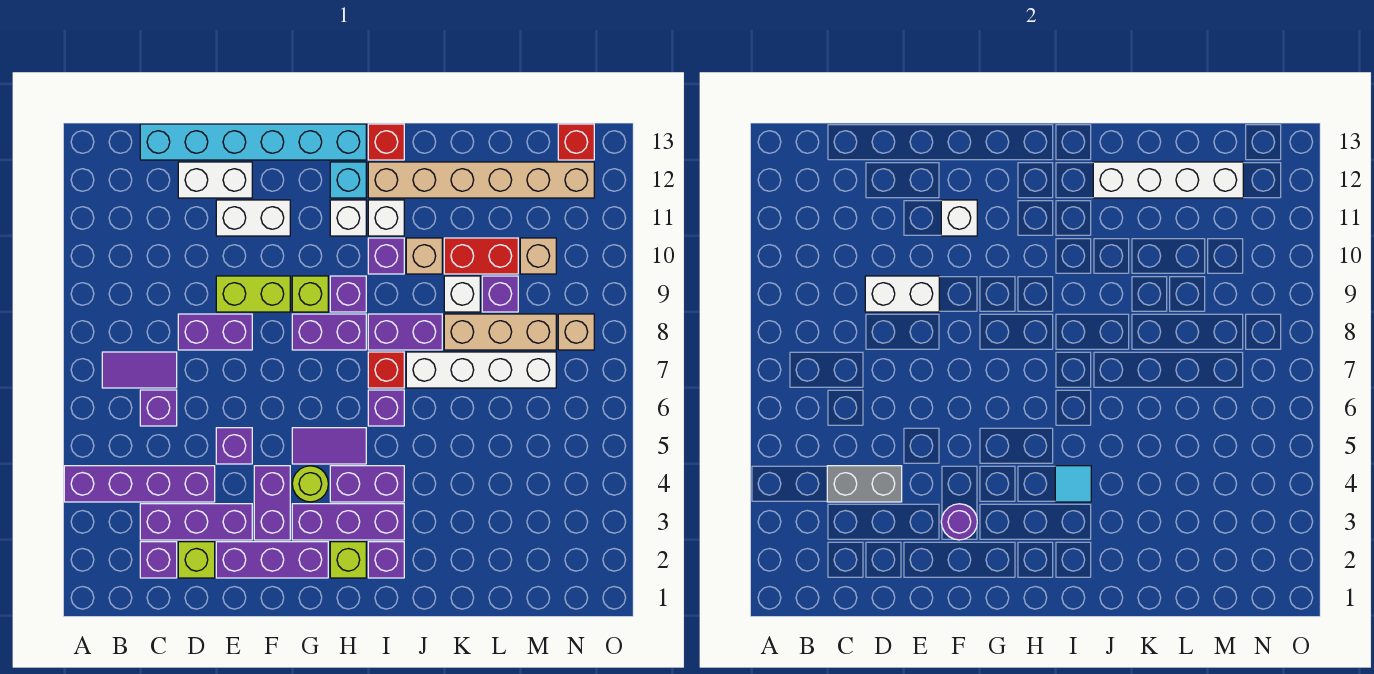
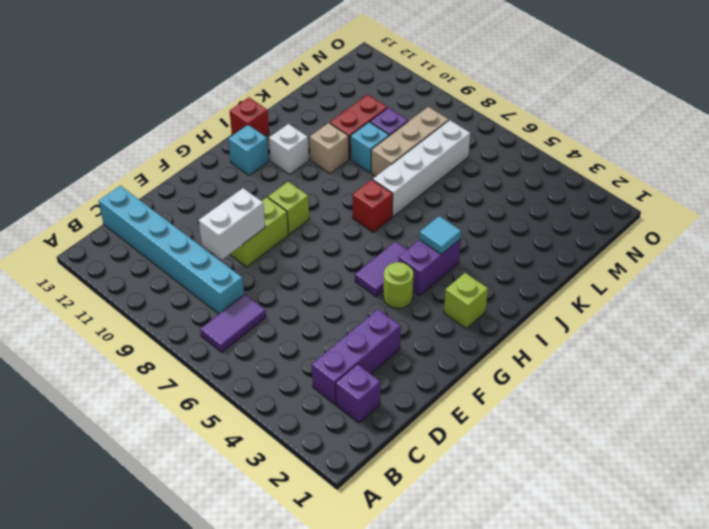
cyan 1x6 brick [99,186,244,314] -> cyan 1x6 brick turned to [140,124,366,160]
cyan 1x1 brick [350,122,389,173] -> white 1x1 brick [444,276,480,312]
none -> purple 1x4 brick [64,466,215,502]
none -> purple 1x1 brick [140,390,177,426]
none -> lime 1x1 brick [178,542,215,578]
none -> purple 1x2 brick [178,314,252,350]

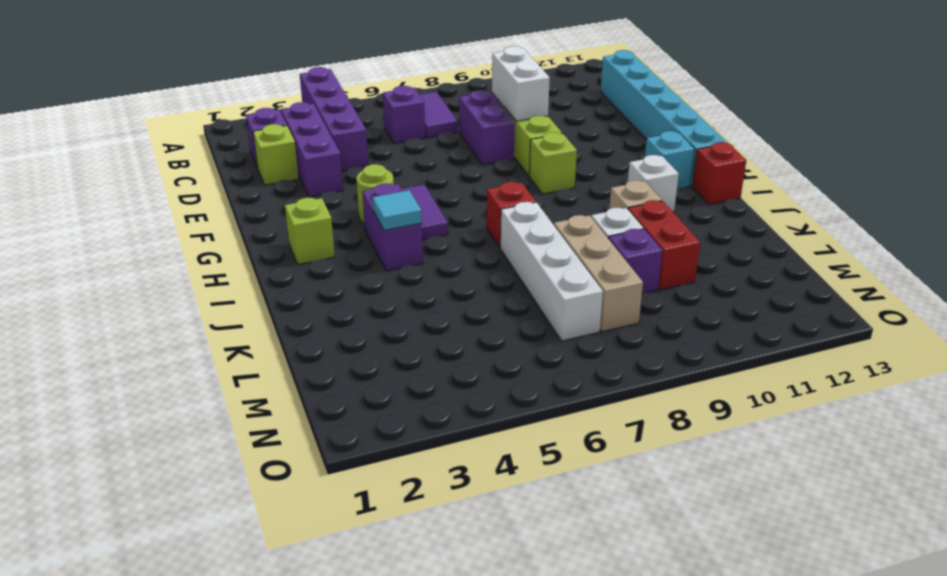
none -> white 1x2 brick [178,162,252,198]
none -> purple 1x3 brick [216,542,328,578]
none -> purple 1x1 brick [216,428,252,464]
none -> white 1x2 brick [216,200,290,236]

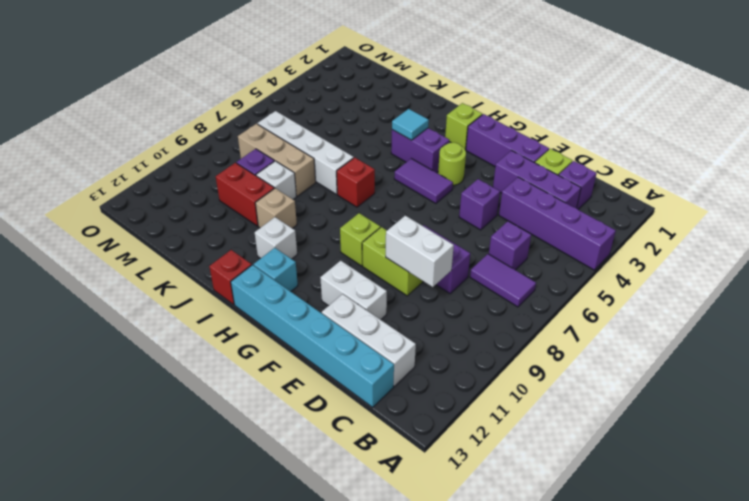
white 1x3 brick [322,294,416,386] -> white 1x2 brick [178,162,252,198]
none -> purple 1x2 brick [254,466,290,540]
none -> purple 1x3 brick [292,504,404,540]
none -> purple 1x2 brick [292,314,366,350]
none -> purple 1x1 brick [330,276,366,312]

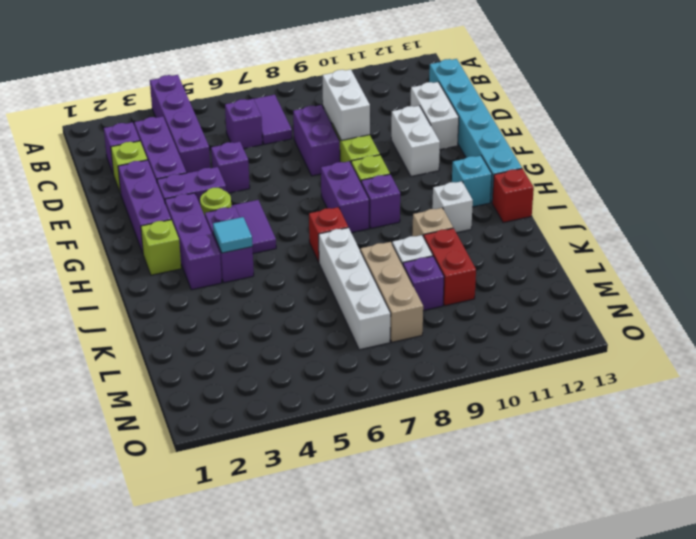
none -> white 1x1 brick [330,200,366,236]
none -> purple 1x1 brick [368,542,404,578]
none -> purple 1x1 brick [368,390,404,426]
none -> purple 1x2 brick [368,314,442,350]

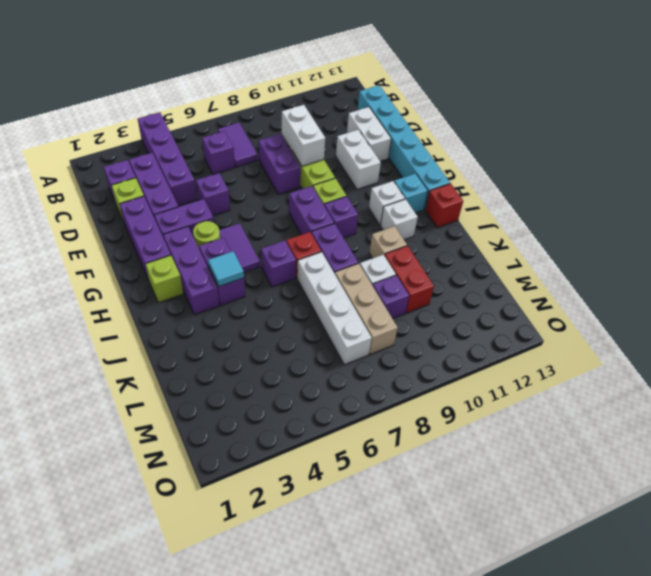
none -> purple 1x1 brick [368,542,404,578]
none -> purple 1x1 brick [368,238,404,274]
none -> tan 1x6 brick [368,162,594,198]
none -> tan 1x1 brick [520,238,556,274]

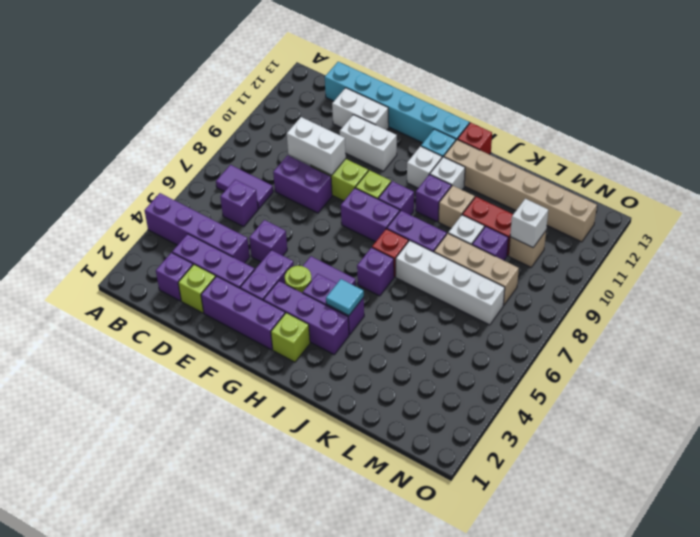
white 1x1 brick [510,199,548,247] -> white 1x1 brick moved to [941,200,977,236]
none -> purple 1x1 brick [368,542,404,578]
none -> tan 1x1 brick [558,314,594,350]
none -> red 1x1 brick [558,124,594,160]
none -> grey 1x2 brick [827,466,902,502]

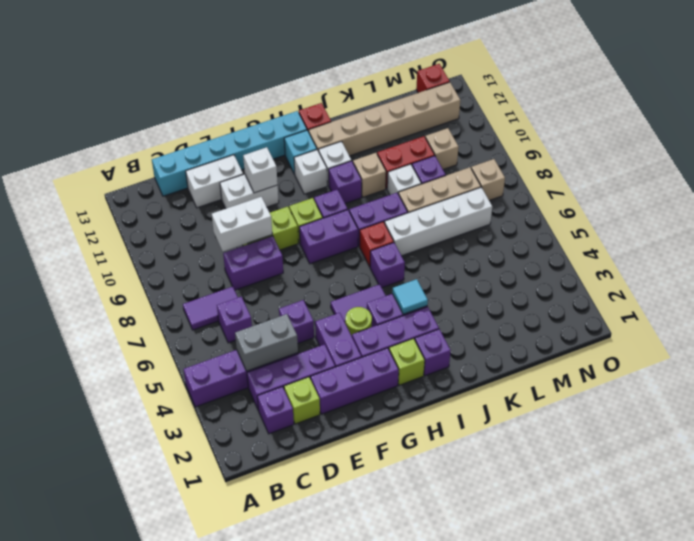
none -> purple 1x1 round brick [941,504,977,540]
none -> white 1x4 brick [1093,162,1243,198]

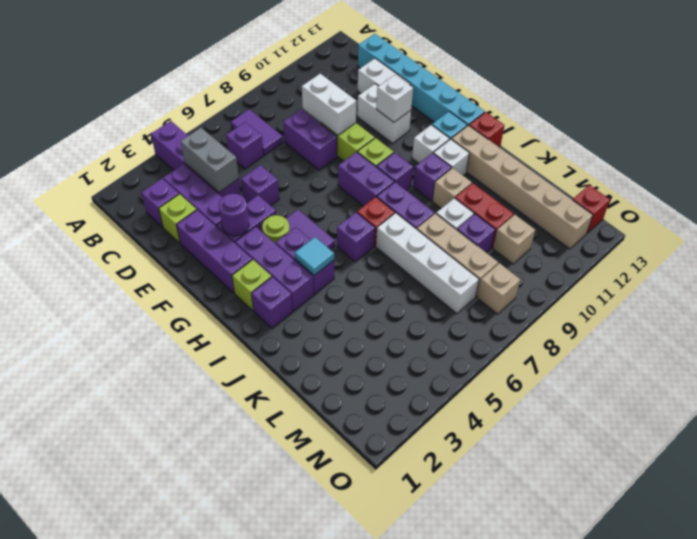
none -> white 1x4 brick [1093,162,1243,198]

